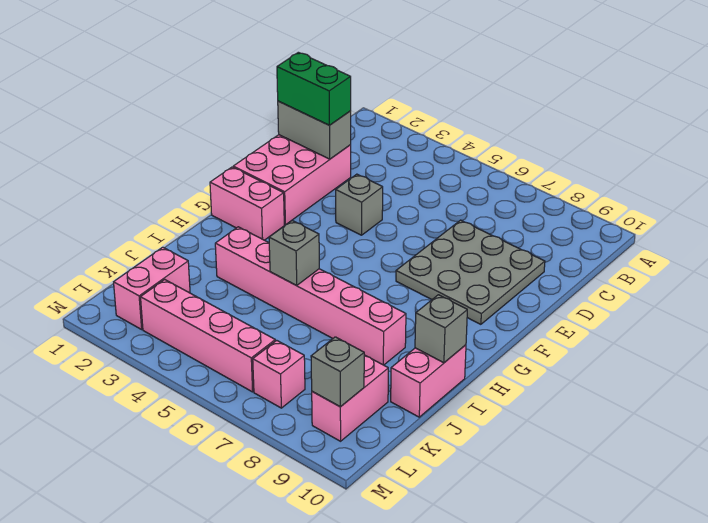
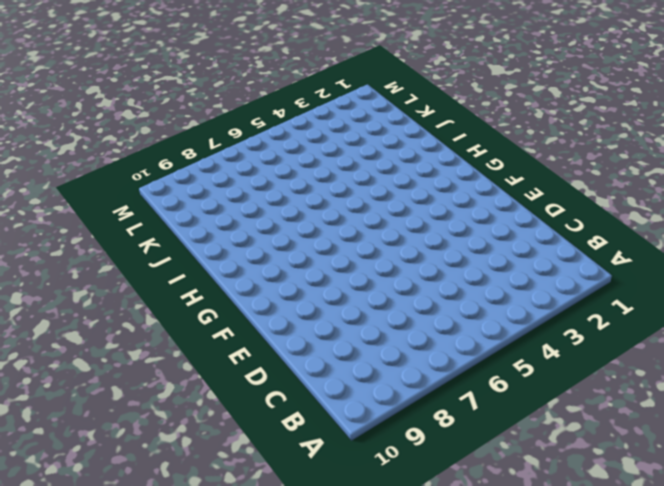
none -> pink 2x3 brick [233,135,351,225]
none -> grey 3x3 plate [396,220,545,324]
none -> grey 1x1 brick [336,174,383,235]

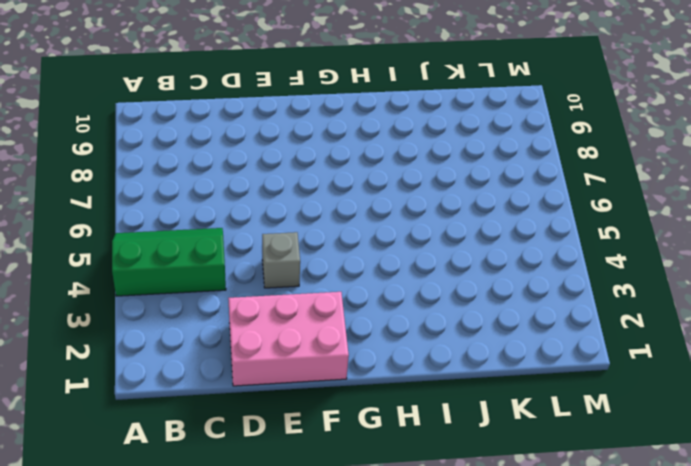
green 2x3 slope [112,228,226,296] -> none
none -> grey 3x3 plate [396,220,545,324]
none -> pink 1x2 brick [210,167,284,240]
none -> pink 1x6 brick [215,227,406,365]

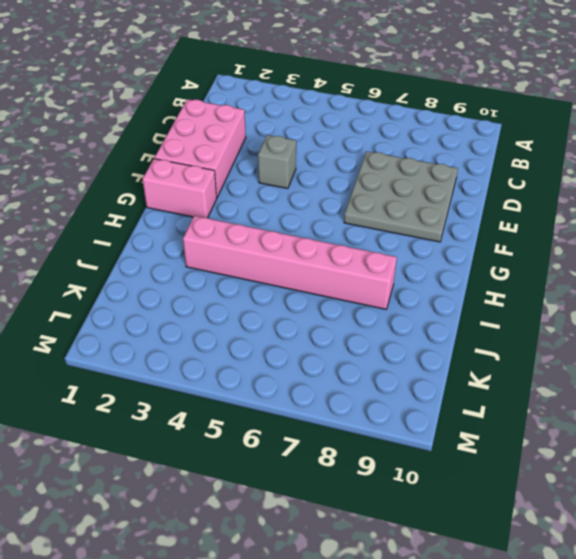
none -> pink 1x2 brick [391,345,466,417]
none -> pink 1x2 brick [114,247,190,329]
none -> pink 1x2 brick [312,355,388,441]

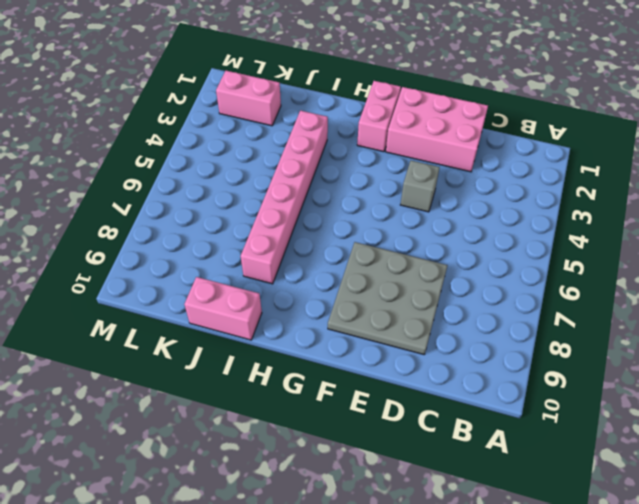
none -> pink 1x2 brick [312,355,388,441]
none -> pink 1x4 brick [141,279,275,392]
none -> pink 1x1 brick [253,340,305,408]

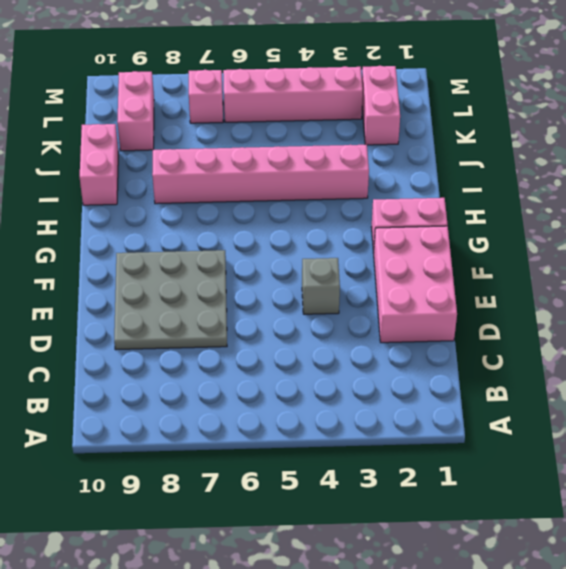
none -> grey 1x2 brick [278,101,351,159]
none -> grey 1x1 brick [269,221,319,285]
none -> grey 1x1 brick [415,295,467,363]

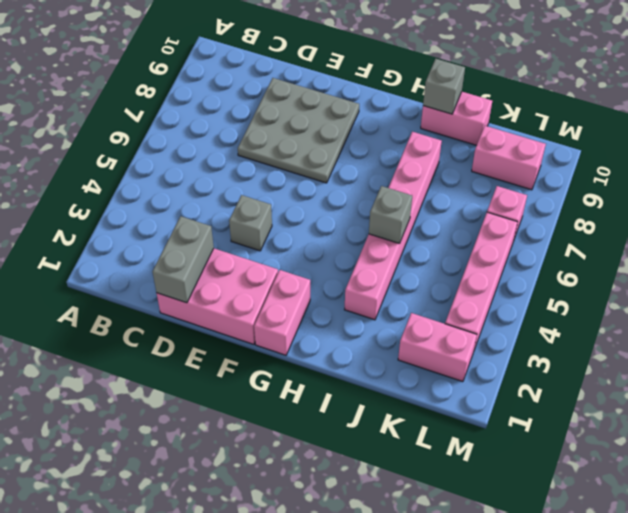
none -> grey 1x1 brick [311,337,364,407]
none -> green 1x2 brick [277,52,351,125]

